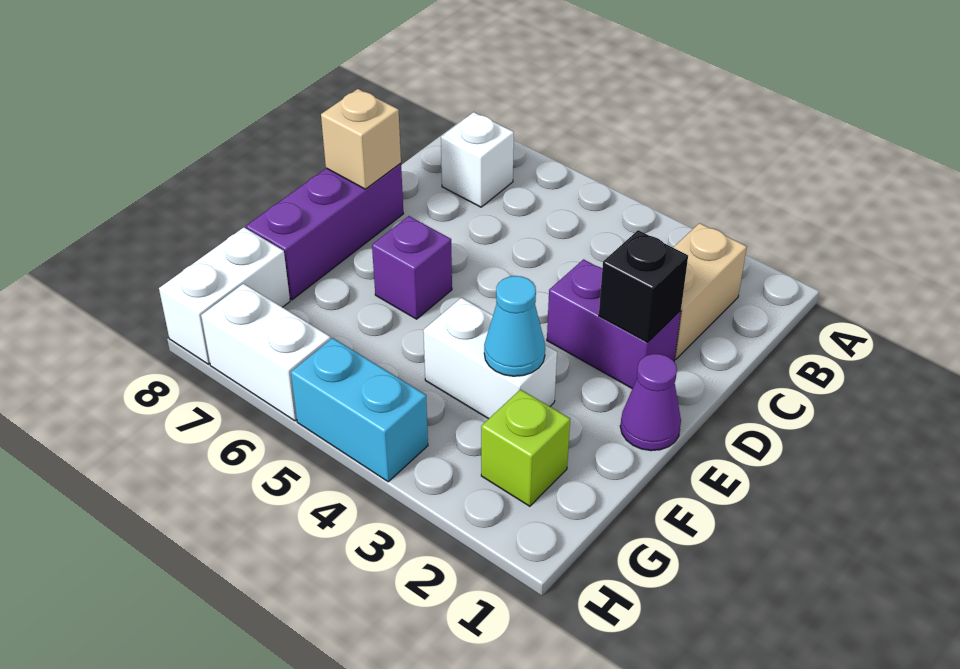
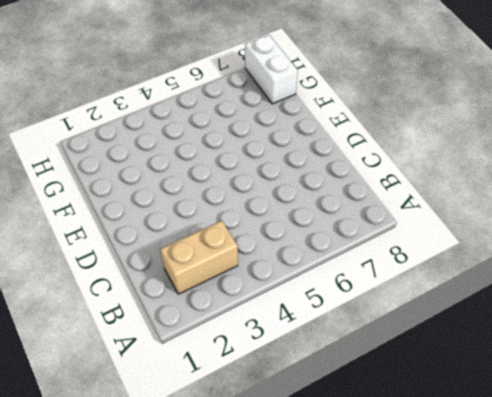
tan 1x2 brick [160,221,238,294] -> tan 1x2 brick turned to [673,223,747,360]
none -> white 1x1 brick [441,112,514,207]
none -> purple 1x2 brick [547,259,681,389]
none -> purple 1x3 brick [246,163,403,300]

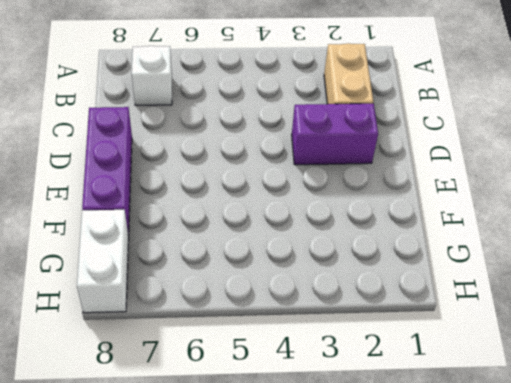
none -> purple 1x1 cone [620,354,681,451]
none -> purple 1x1 brick [372,216,452,319]
none -> white 1x2 brick [423,298,557,419]

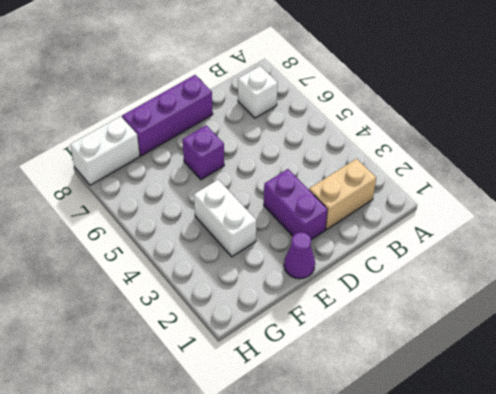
none -> lime 1x1 brick [481,390,570,506]
none -> cyan 1x2 brick [291,338,428,482]
none -> white 1x2 brick [201,284,331,421]

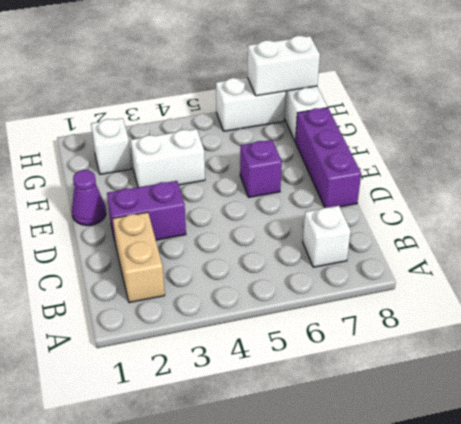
white 1x1 brick [91,118,132,174] -> lime 1x1 brick [481,390,570,506]
white 1x2 brick [247,36,320,96] -> none
none -> cyan 1x2 brick [291,338,428,482]
none -> black 1x1 brick [599,230,688,342]
none -> tan 1x1 brick [321,89,401,189]

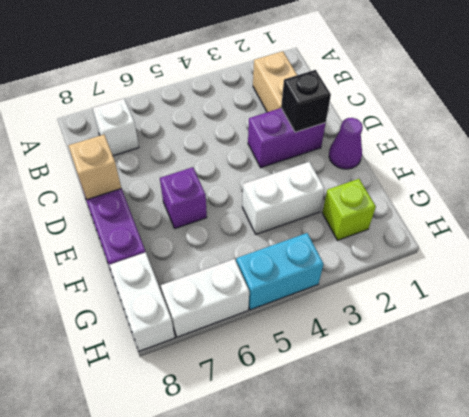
none -> cyan 1x1 cone [484,276,545,376]

